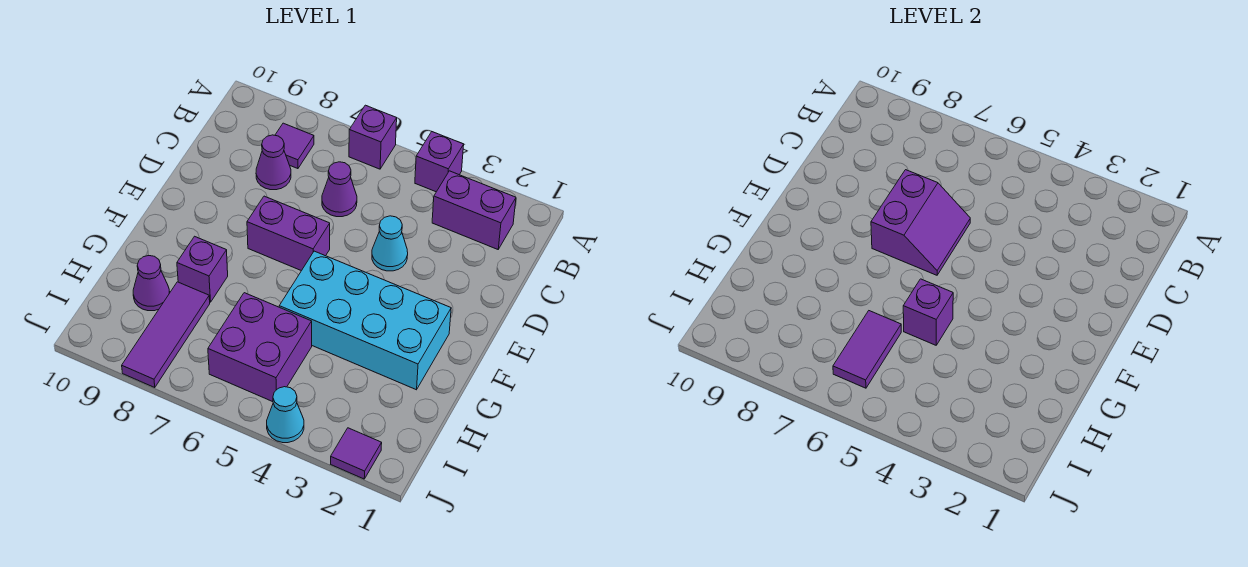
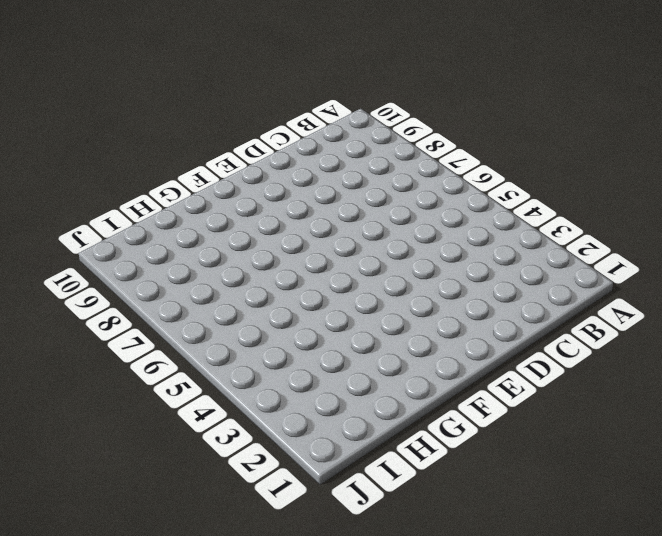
none -> purple 1x1 brick [415,132,464,192]
none -> purple 1x1 brick [349,105,397,169]
none -> purple 1x2 brick [432,171,516,249]

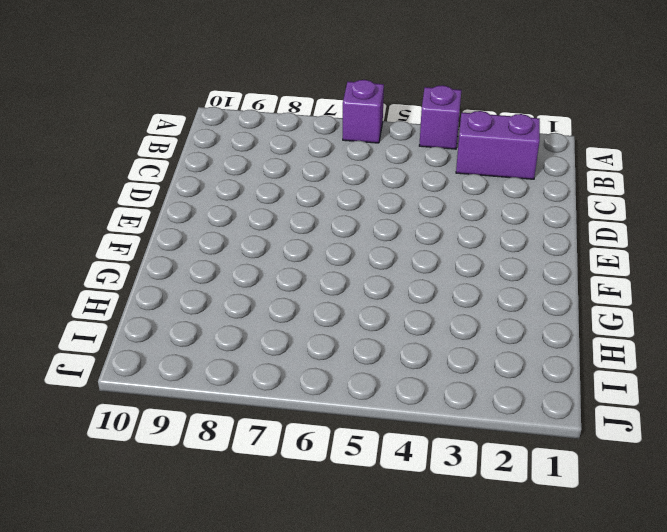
none -> purple 1x1 tile [275,123,314,169]
none -> purple 1x1 cone [322,162,357,217]
none -> purple 1x1 cone [256,135,291,190]

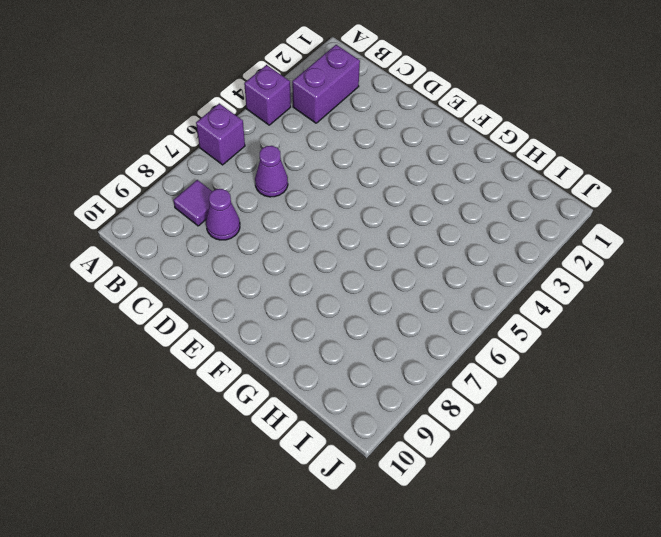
none -> cyan 1x1 cone [372,216,408,271]
none -> purple 1x2 brick [247,196,330,271]
none -> cyan 2x4 brick [279,251,451,390]

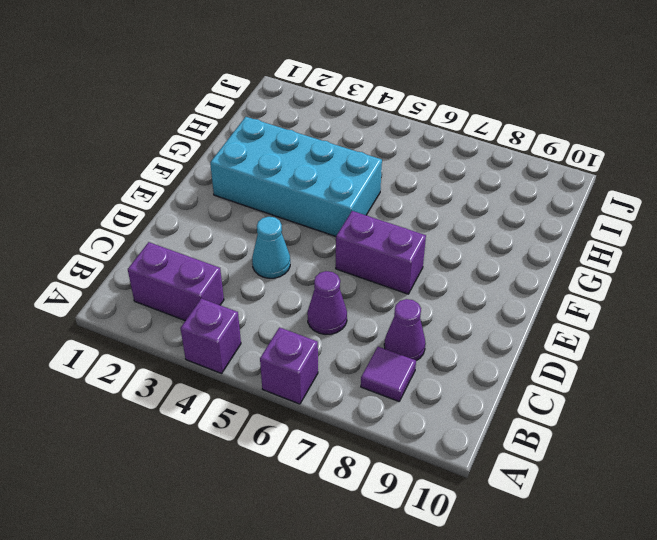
none -> purple 1x1 brick [177,236,228,302]
none -> purple 2x2 brick [208,293,312,402]
none -> purple 1x3 tile [122,282,210,388]

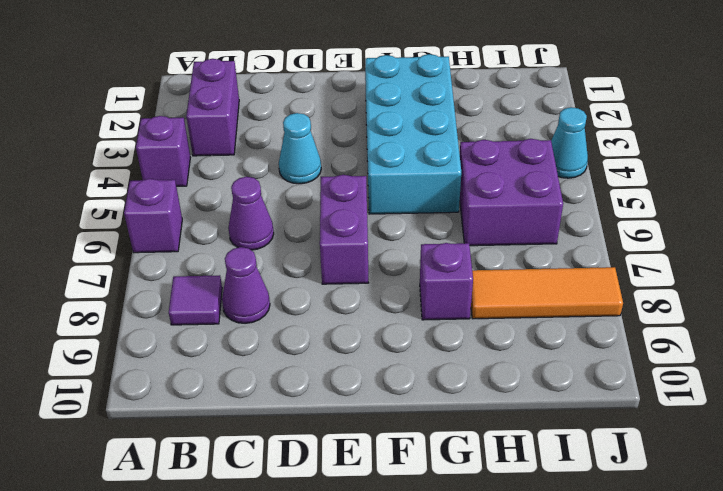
orange 1x3 tile [471,267,623,319] -> purple 1x3 tile [122,282,210,388]
none -> purple 1x1 cone [133,256,170,311]
none -> purple 1x1 tile [331,428,382,479]
none -> purple 2x2 slope [871,170,970,275]

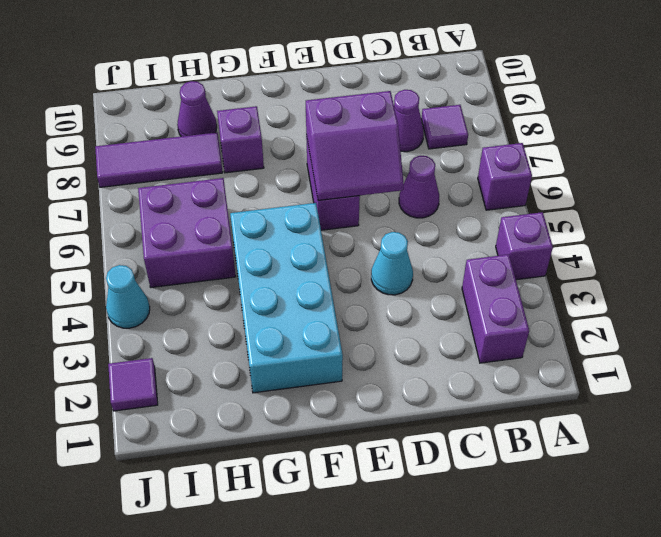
none -> purple 1x1 brick [903,279,953,345]
none -> purple 1x2 tile [833,311,901,388]

